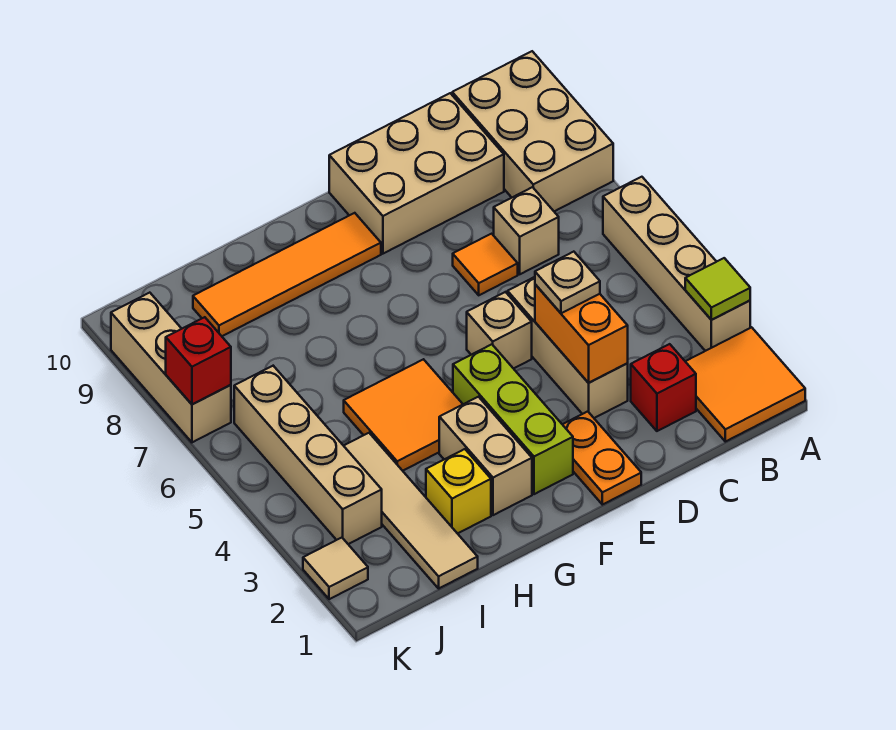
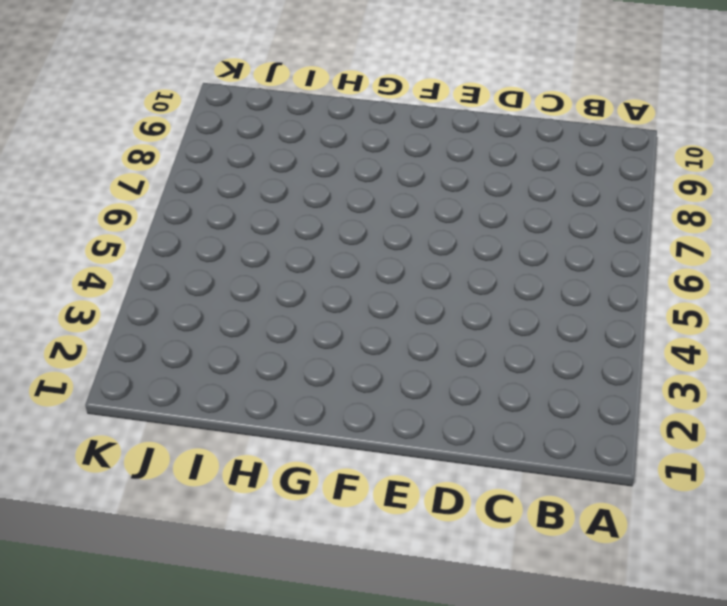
none -> orange 2x2 tile [685,327,805,442]
none -> tan 1x4 brick [603,177,750,351]
none -> tan 2x3 brick [452,51,613,211]

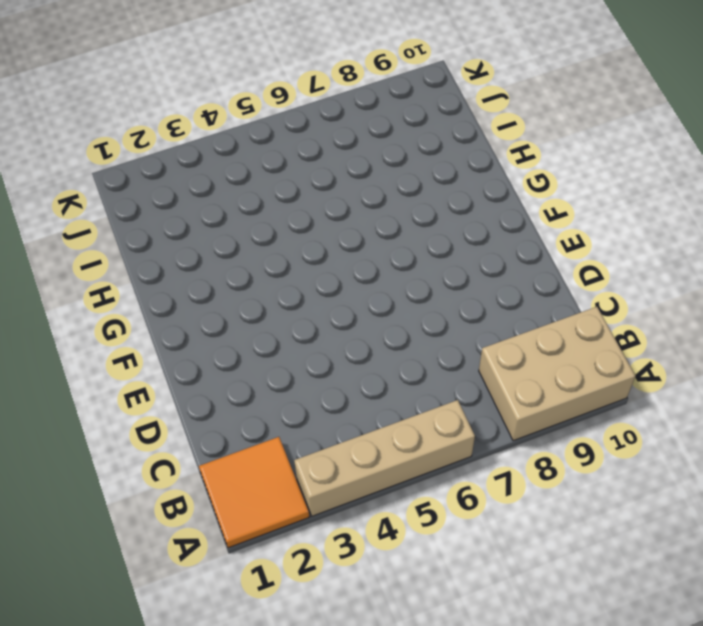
none -> red 1x1 brick [631,344,696,431]
none -> tan 1x1 brick [494,187,559,274]
none -> tan 2x3 brick [329,93,504,254]

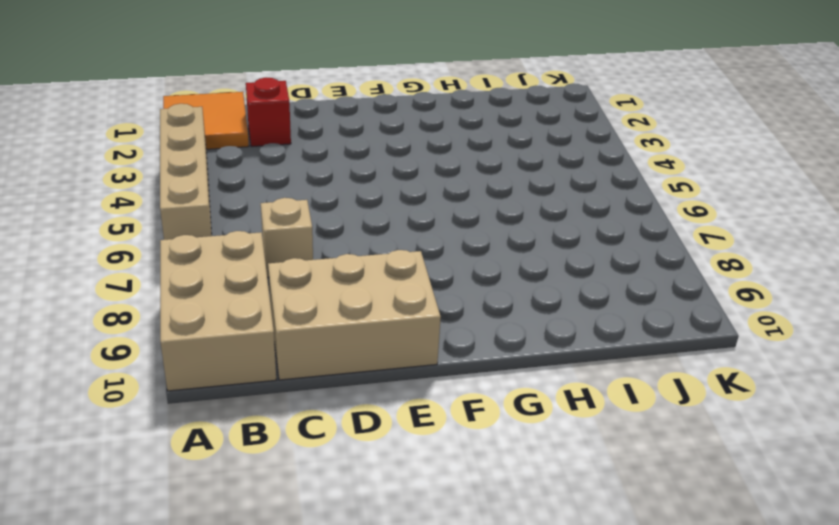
none -> tan 1x3 brick [508,277,628,418]
none -> orange 1x1 tile [453,234,518,295]
none -> orange 1x2 plate [562,411,641,505]

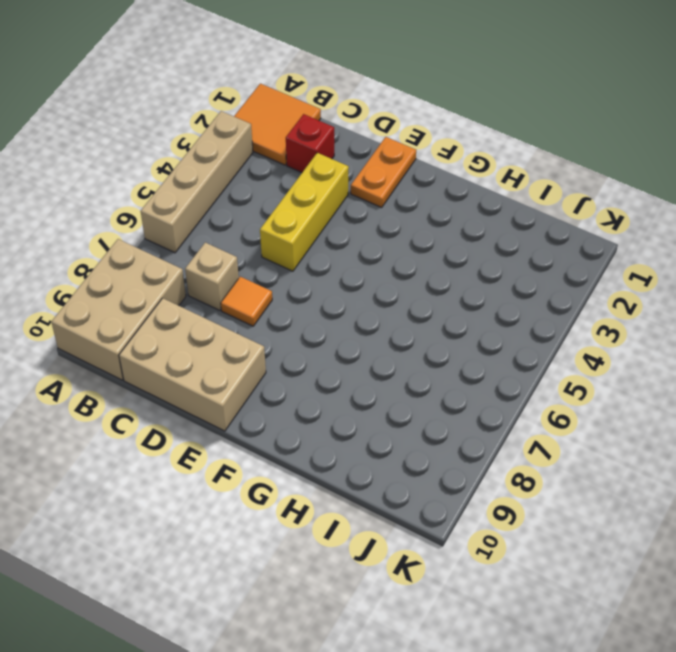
yellow 1x3 brick [260,153,349,271] -> tan 1x3 brick [508,277,628,418]
none -> tan 1x1 brick [467,292,532,369]
none -> lime 1x3 brick [453,344,573,494]
none -> orange 1x4 tile [193,213,381,336]

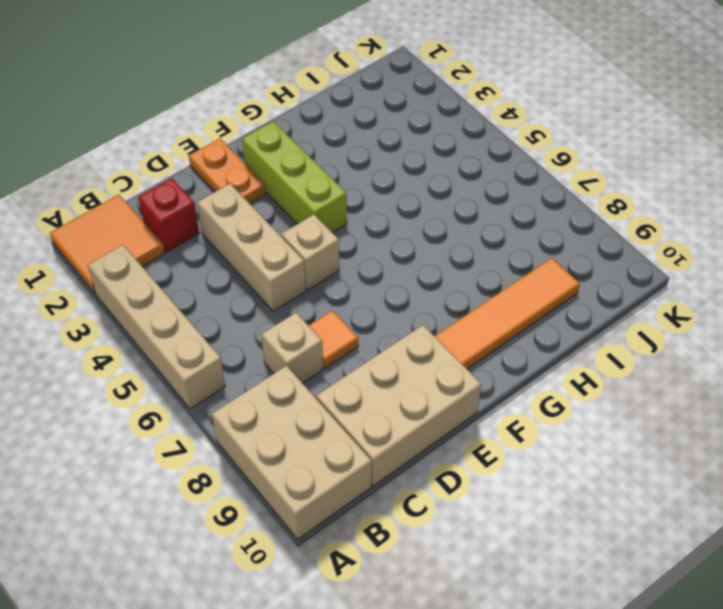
none -> tan 1x2 brick [439,397,532,515]
none -> orange 2x2 tile [344,359,463,471]
none -> yellow 1x1 brick [426,449,491,534]

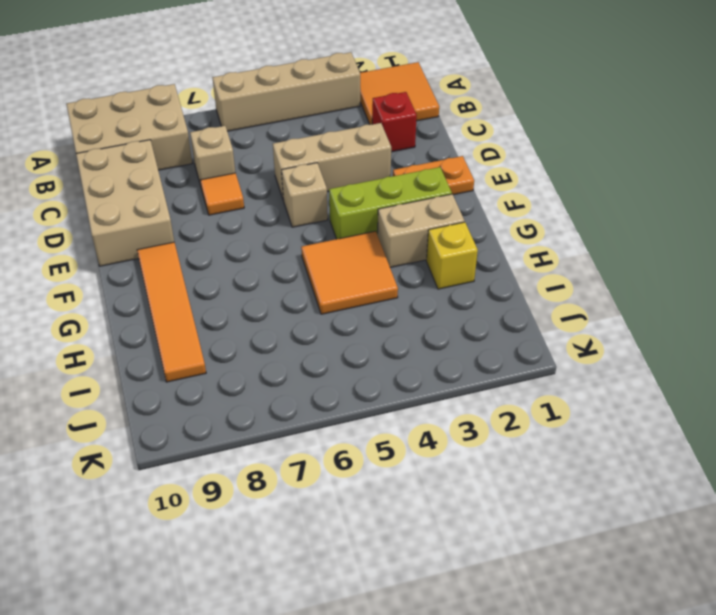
none -> tan 1x4 tile [344,433,478,588]
none -> tan 1x4 brick [234,366,382,544]
none -> tan 1x1 tile [303,538,368,599]

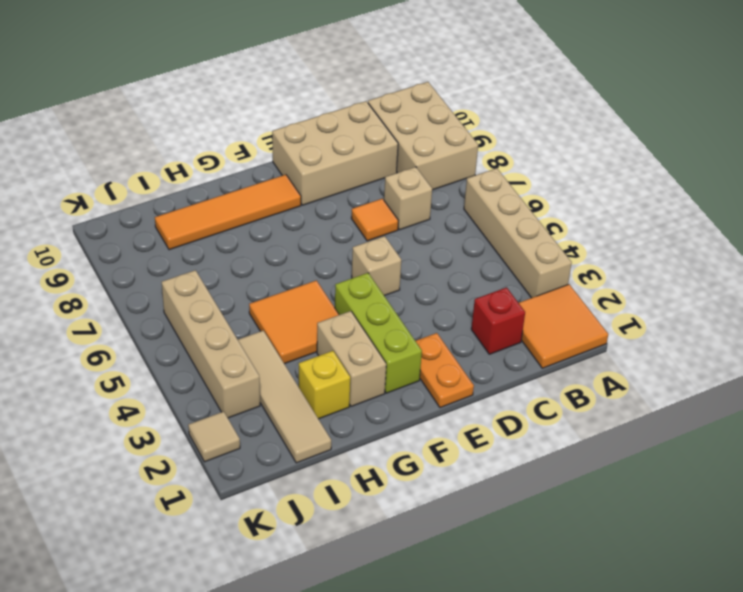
none -> tan 1x3 brick [508,277,628,418]
none -> tan 1x3 brick [111,293,231,442]
none -> lime 1x1 tile [685,258,750,320]

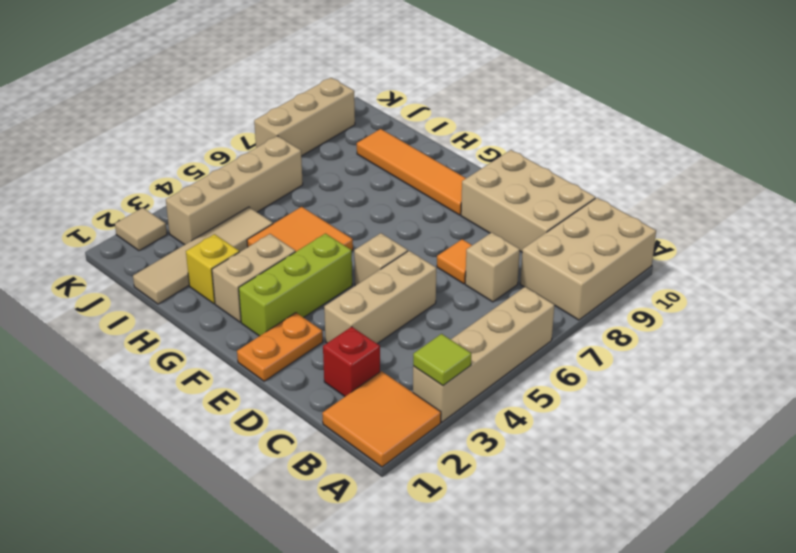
none -> orange 1x2 brick [535,284,628,383]
none -> red 1x1 brick [166,317,231,404]
none -> tan 1x1 plate [535,252,600,313]

